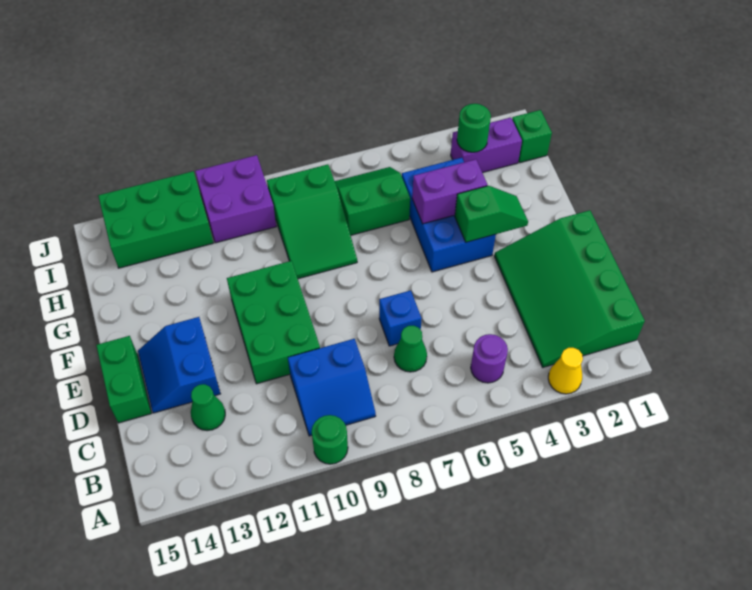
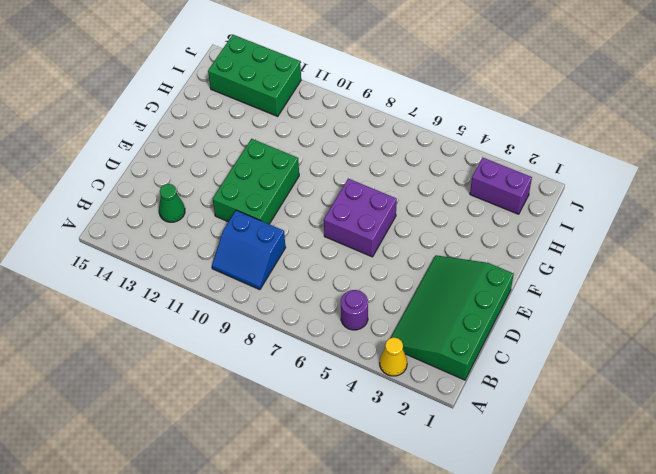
purple 2x2 brick [324,179,397,257] -> purple 2x2 brick moved to [195,155,276,243]
none -> green 1x1 round brick [312,415,348,464]
none -> green 1x1 cone [394,326,427,372]
none -> blue 1x1 brick [379,290,422,346]

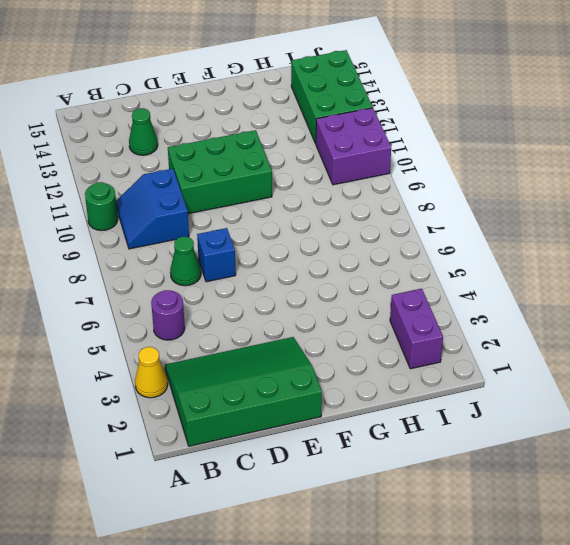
none -> blue 2x2 slope [138,317,220,413]
none -> green 1x2 brick [96,336,151,423]
none -> blue 2x3 brick [402,158,496,272]

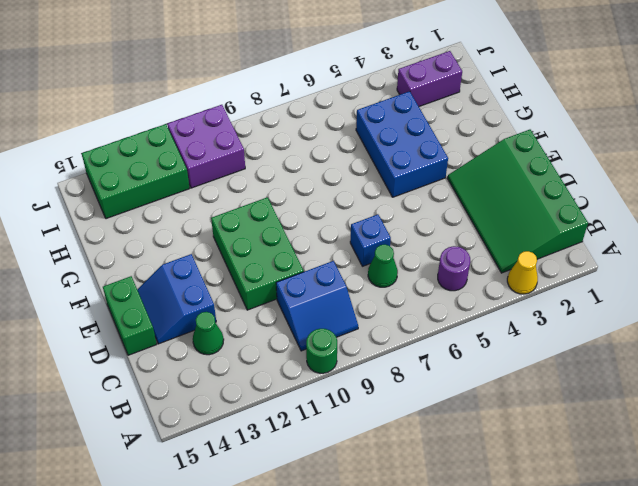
none -> green 2x3 slope [267,164,357,279]
none -> green 2x2 slope [335,167,410,235]
none -> green 1x1 brick [512,110,552,163]

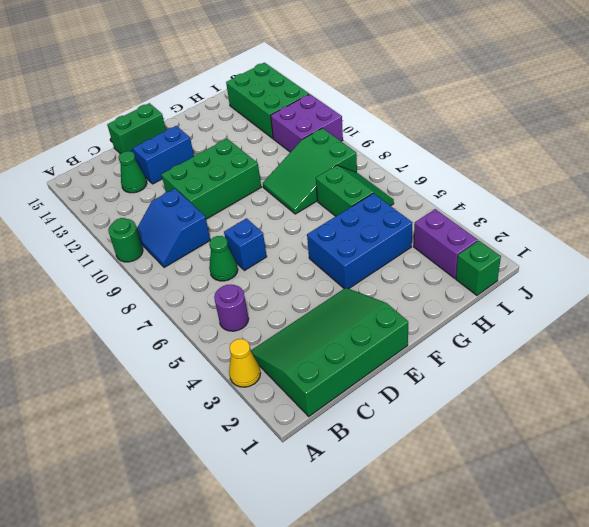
none -> green 1x2 slope [455,186,528,242]
none -> purple 1x2 brick [412,159,487,224]
none -> green 1x1 round brick [457,104,491,152]

